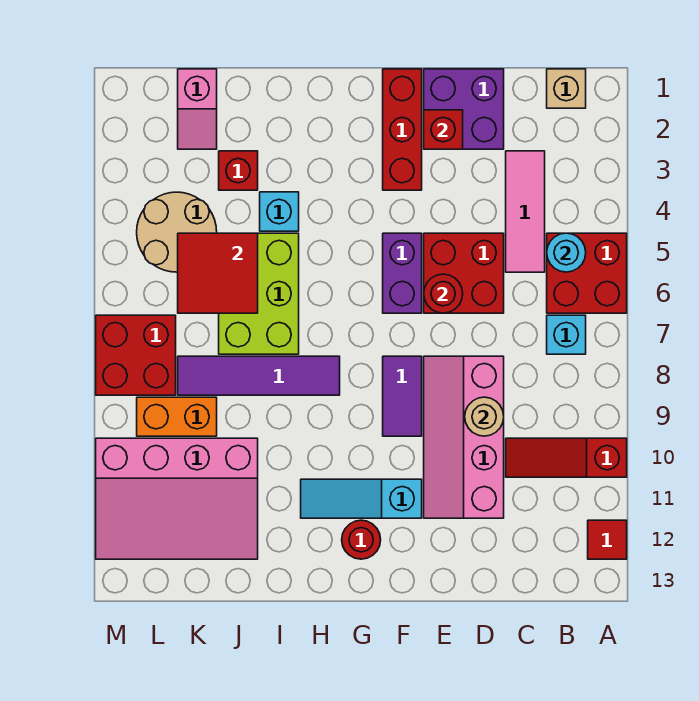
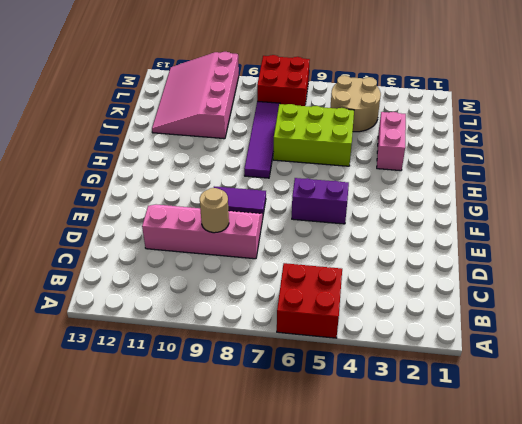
pink 1x2 brick [377,112,406,171] -> red 1x1 brick [219,151,258,190]
none -> red 1x3 slope [506,438,627,477]
none -> red 1x1 tile [588,520,627,559]
none -> tan 1x1 brick [547,69,586,108]

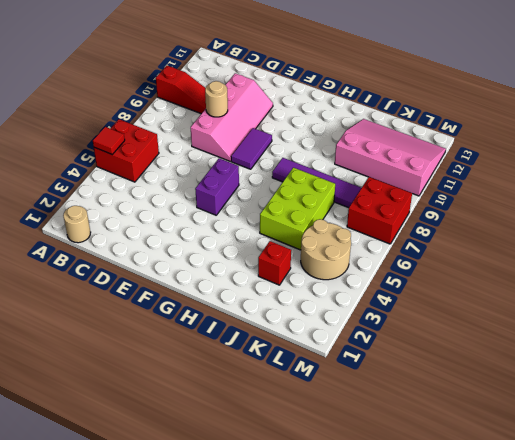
red 1x1 tile [93,127,125,155] -> red 1x1 tile moved to [588,520,627,559]
tan 1x1 round brick [63,206,91,243] -> tan 1x1 brick [547,69,586,108]
none -> cyan 1x1 brick [547,315,586,354]
none -> pink 1x3 tile [506,151,545,272]
none -> purple 2x2 brick [424,69,504,149]

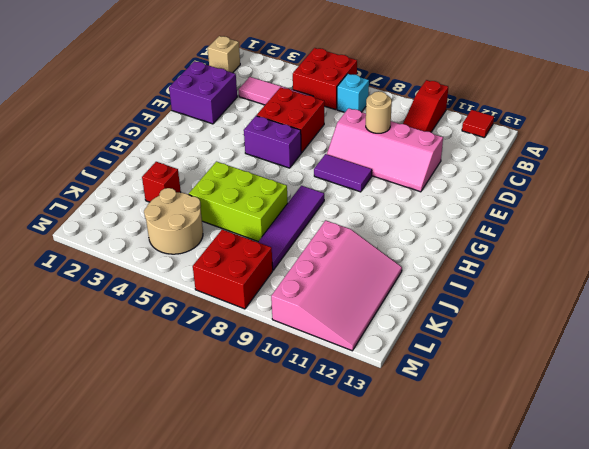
none -> red 1x3 brick [383,69,422,190]
none -> cyan 1x3 slope [301,479,422,518]
none -> red 1x1 round brick [342,520,381,559]

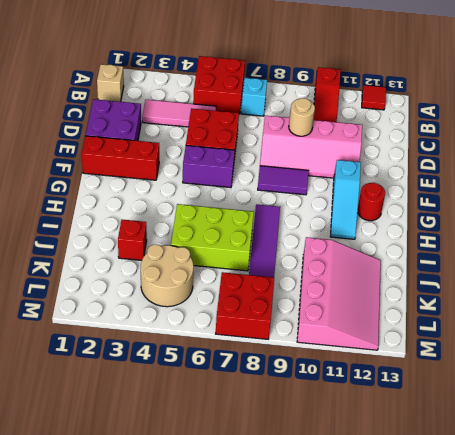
none -> cyan 1x1 brick [260,192,299,231]
none -> pink 1x2 slope [178,69,217,149]
none -> orange 1x2 brick [137,397,217,436]

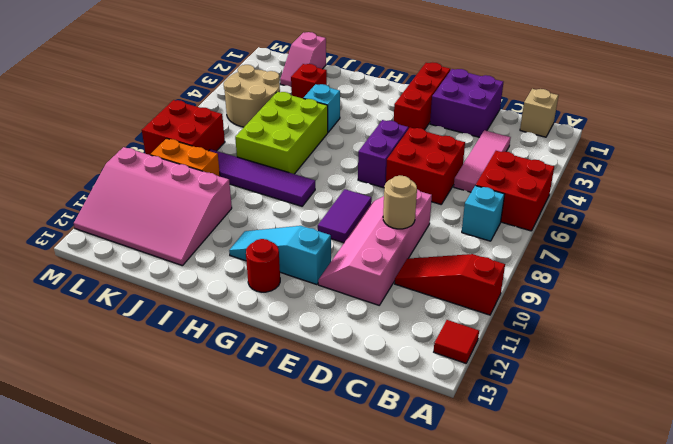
none -> cyan 1x1 round brick [547,233,586,272]
none -> red 1x1 brick [424,110,463,149]
none -> red 1x1 round brick [424,274,463,313]

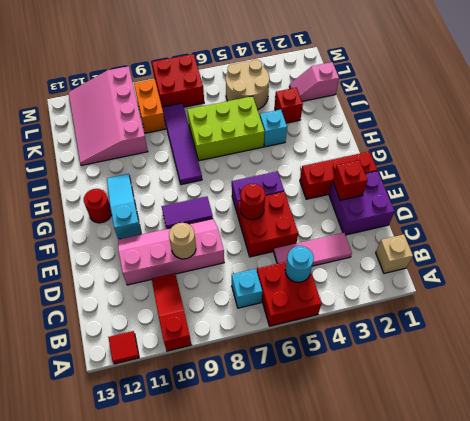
none -> red 2x2 tile [178,233,258,313]

